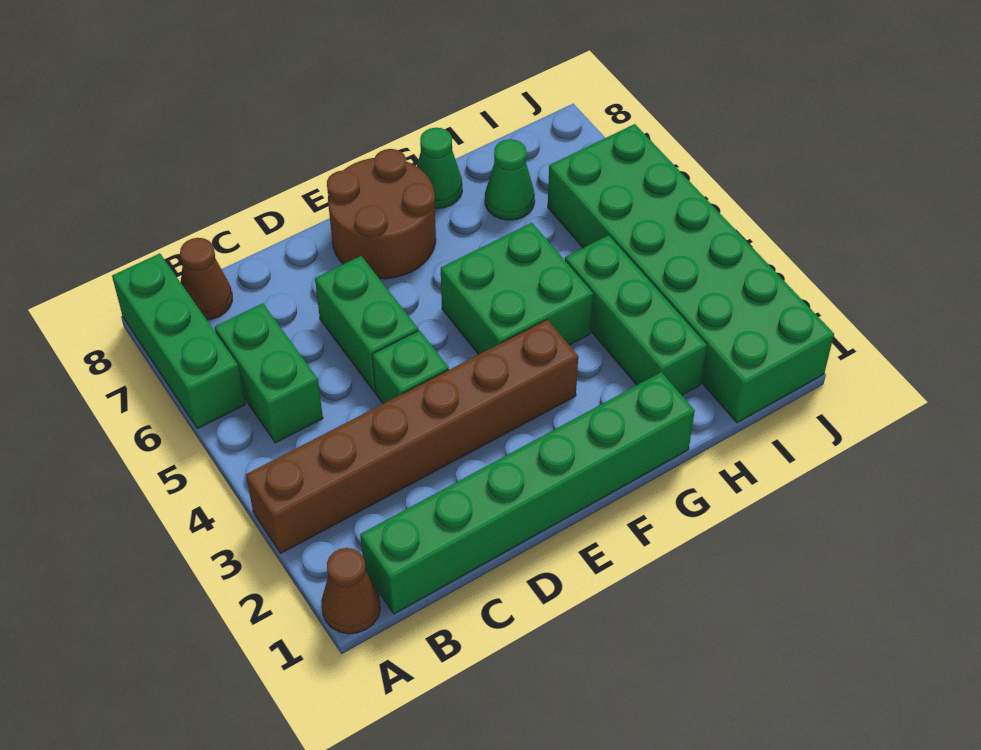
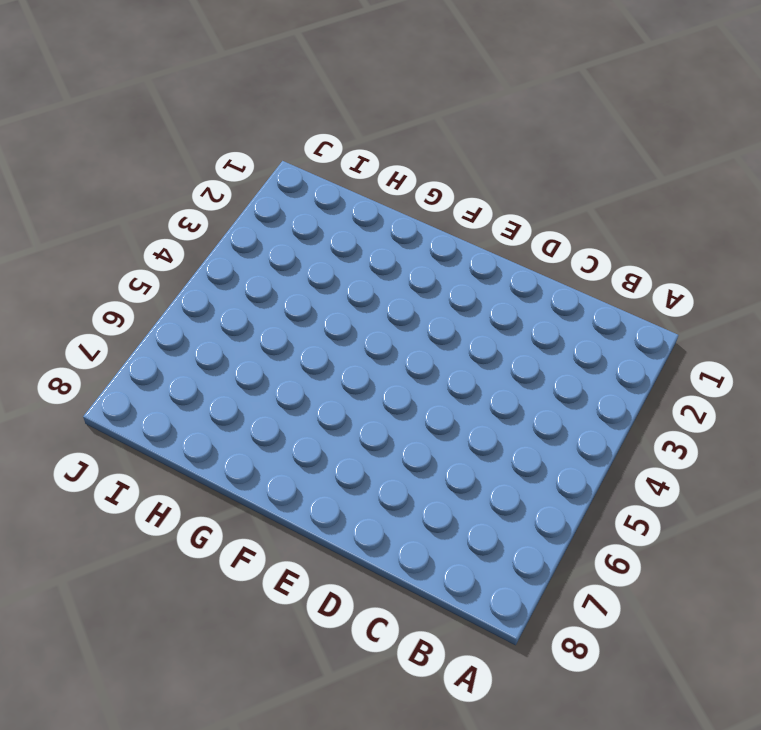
none -> brown 1x1 cone [321,548,380,634]
none -> brown 1x6 brick [246,319,578,553]
none -> green 1x3 brick [112,253,245,429]

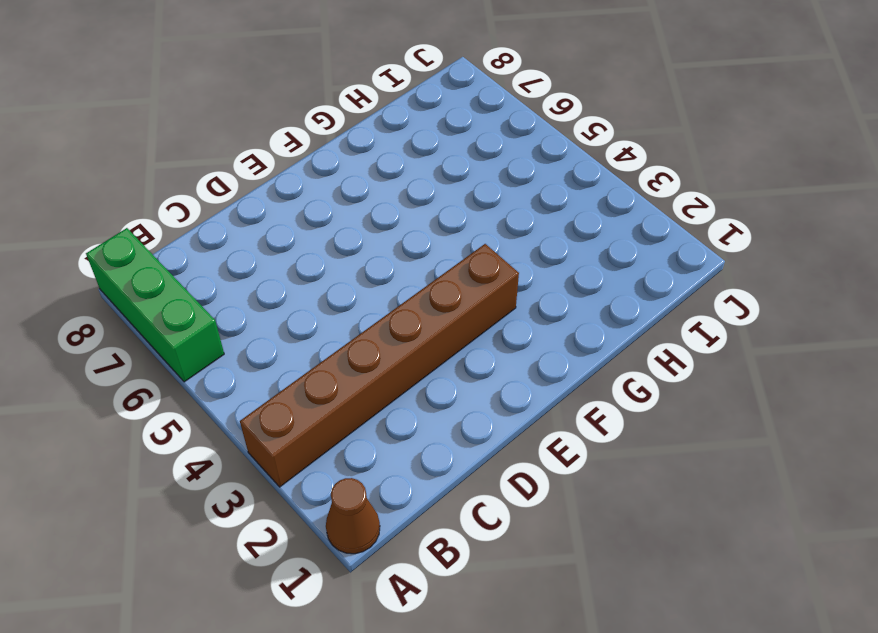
none -> green 1x6 brick [360,372,695,614]
none -> green 1x2 brick [215,303,323,443]
none -> brown 1x1 cone [180,238,232,320]

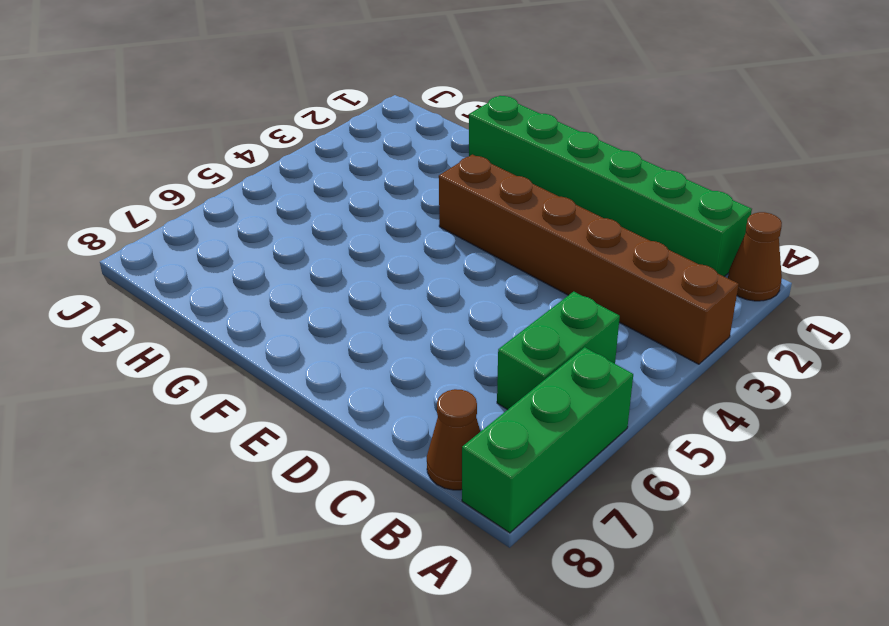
none -> green 1x1 brick [372,330,449,404]
none -> green 1x2 brick [315,256,418,392]
none -> brown 2x2 round brick [327,149,436,279]

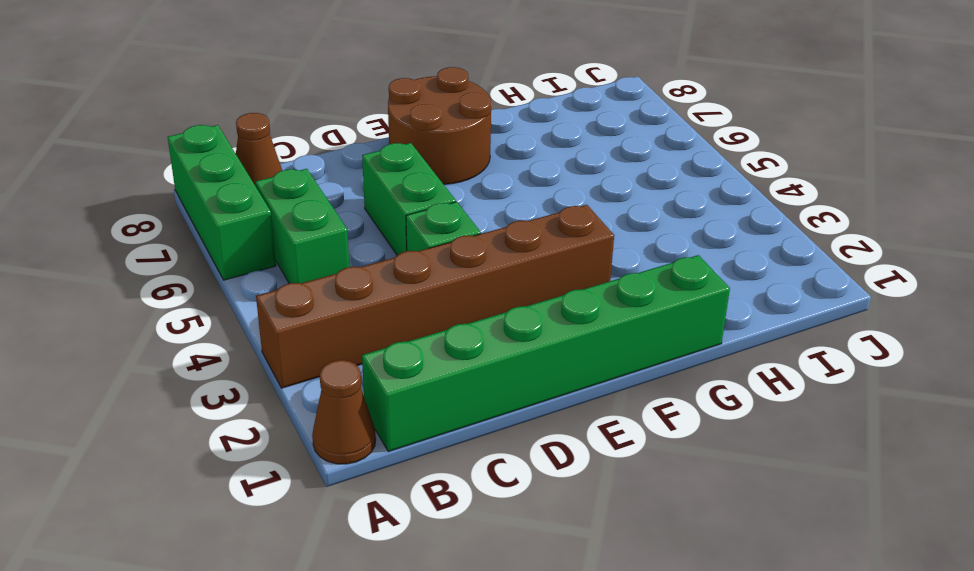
none -> green 2x2 brick [441,223,593,355]
none -> green 1x1 cone [417,128,462,208]
none -> green 1x3 brick [565,235,707,395]

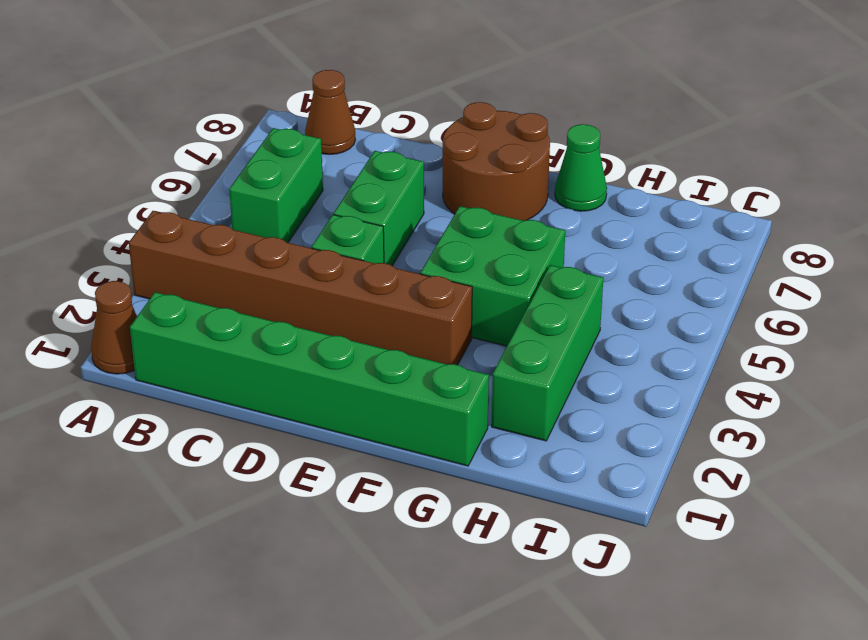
none -> green 1x3 brick [112,253,245,429]
none -> green 1x1 cone [485,139,535,220]
none -> green 2x6 brick [548,124,834,423]

